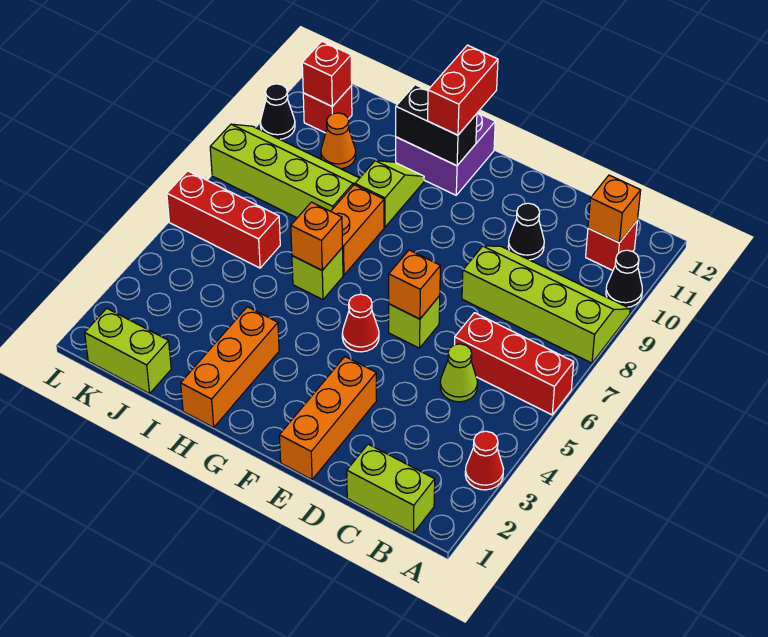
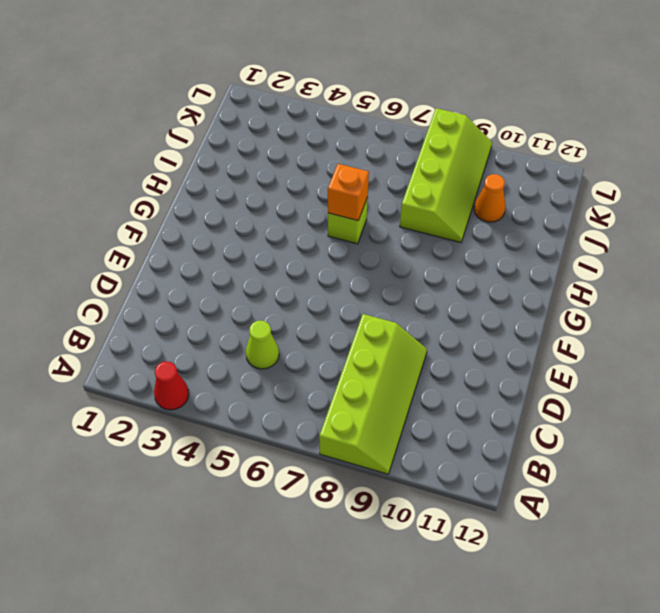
none -> red 1x3 brick [455,313,574,415]
none -> black 1x1 cone [606,250,642,307]
none -> lime 1x2 brick [347,444,435,533]

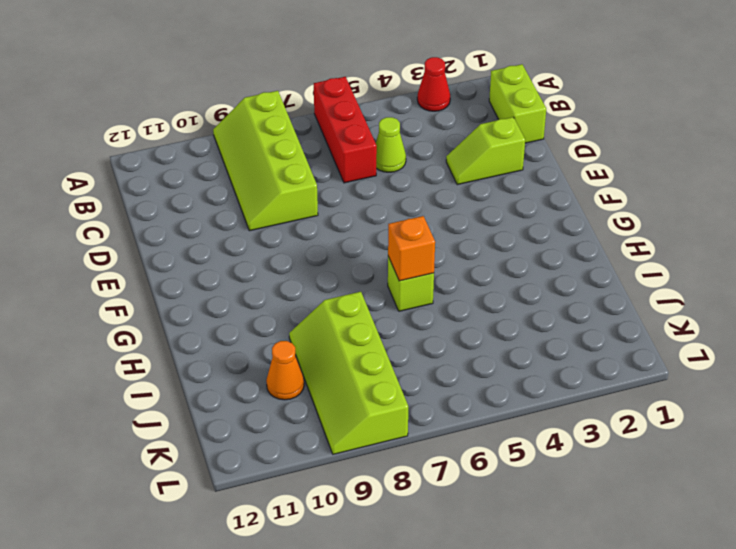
lime 1x2 slope [446,117,525,185] -> lime 1x2 slope moved to [355,161,424,227]
none -> black 1x1 cone [606,250,642,307]
none -> red 1x1 brick [586,221,637,270]
none -> black 1x1 cone [508,203,544,260]

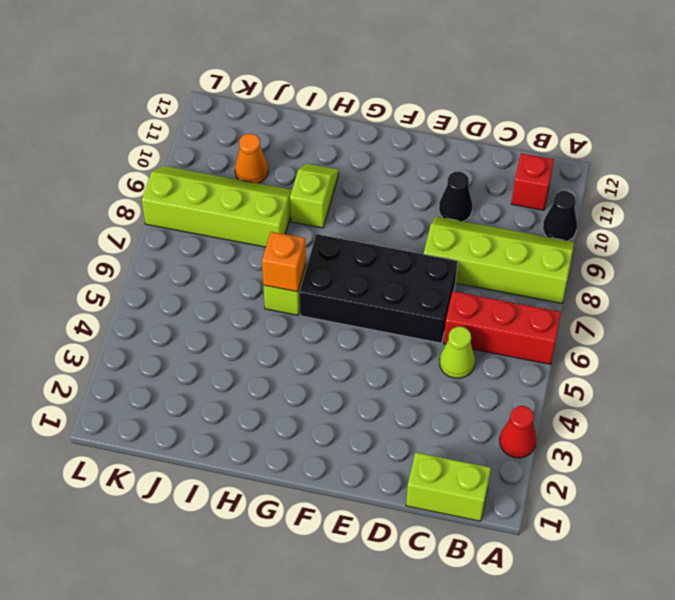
black 2x4 brick [300,234,458,343] -> lime 1x1 brick [389,296,440,348]
none -> orange 1x3 brick [279,357,377,480]
none -> red 1x1 cone [342,294,379,352]
none -> purple 2x2 brick [396,113,495,195]

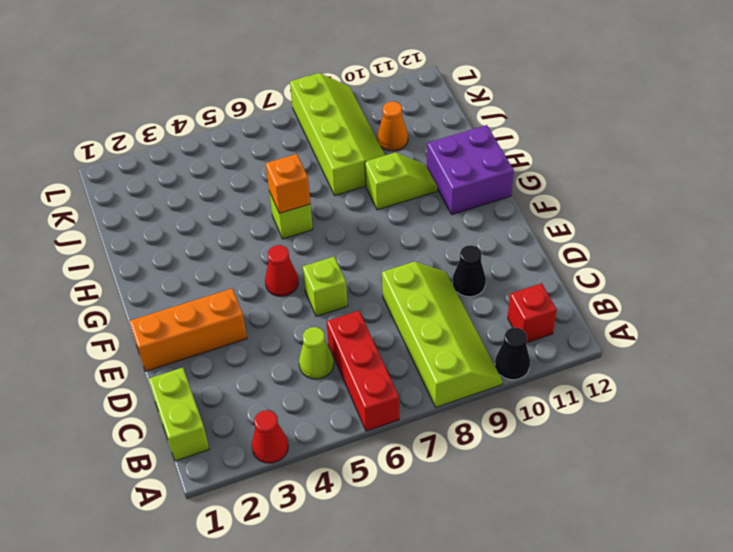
none -> orange 1x3 brick [181,307,279,427]
none -> orange 1x2 brick [331,185,384,275]
none -> lime 1x2 brick [85,308,171,394]

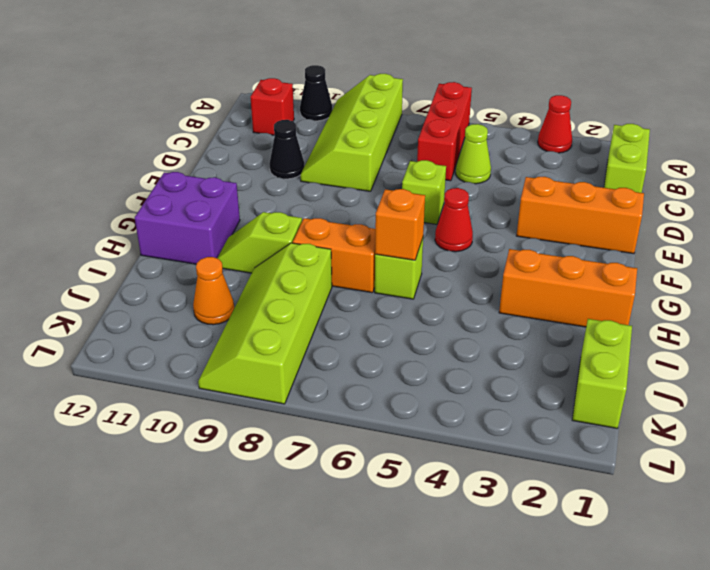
none -> red 1x3 brick [167,171,280,268]
none -> red 1x1 brick [303,86,352,133]
none -> black 1x1 cone [260,84,295,139]

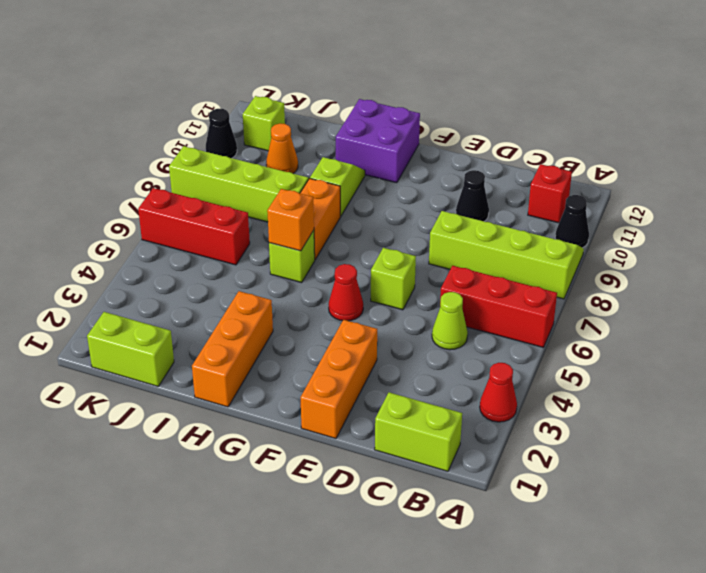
lime 1x1 brick [243,96,285,151] -> red 1x1 brick [303,86,352,133]
none -> orange 1x1 brick [588,175,641,243]
none -> orange 1x1 brick [389,250,440,319]
none -> black 1x2 brick [396,85,477,166]

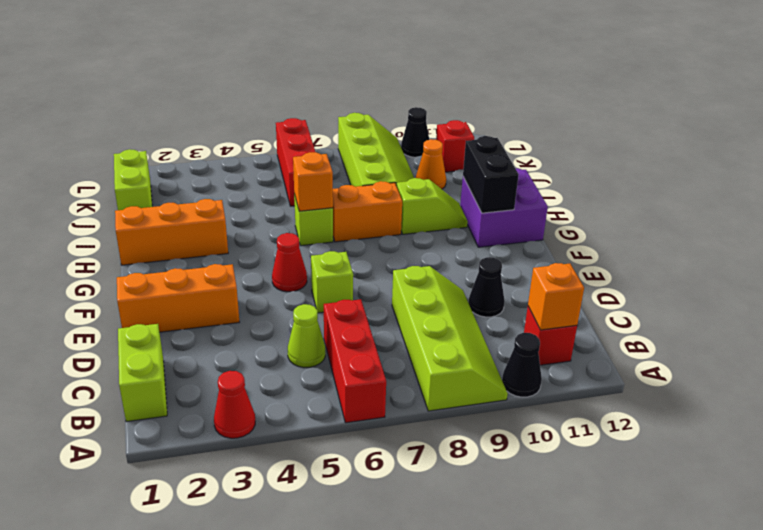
none -> orange 1x1 brick [389,250,440,319]
none -> red 1x1 brick [302,41,352,106]
none -> red 1x2 brick [428,45,498,135]

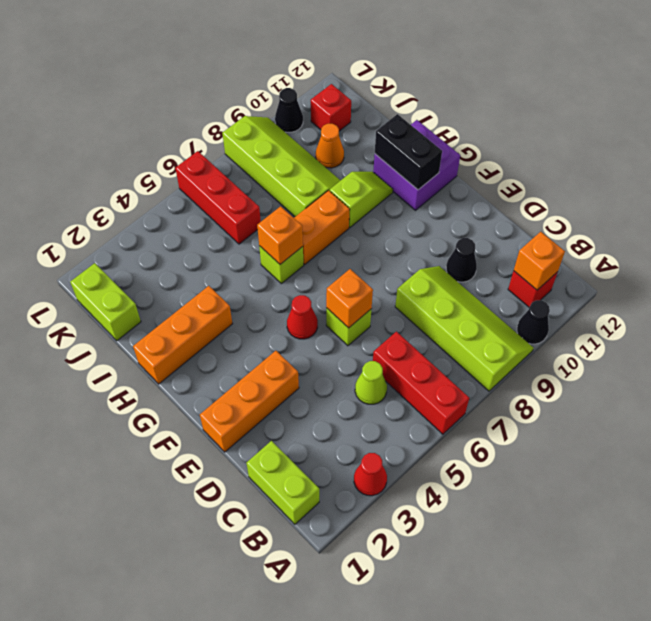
none -> red 1x1 brick [302,41,352,106]
none -> red 1x2 brick [428,45,498,135]

